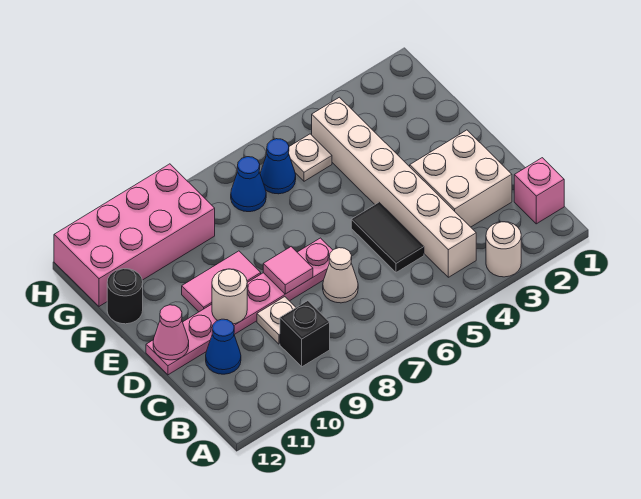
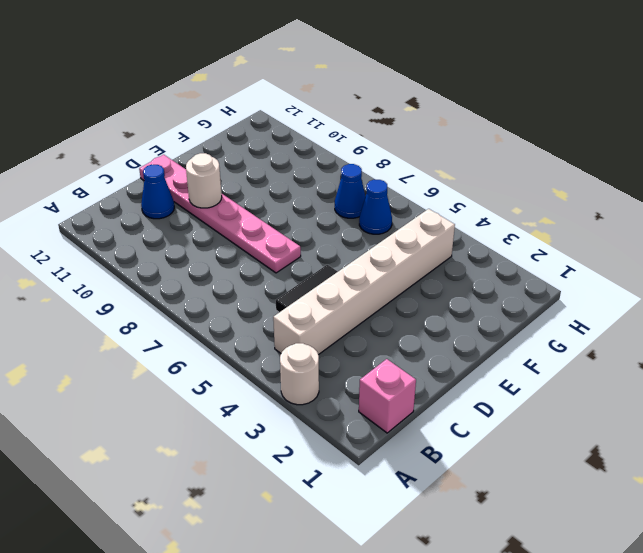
none -> black 1x1 brick [280,301,330,367]
none -> white 2x2 brick [410,130,512,227]
none -> white 1x1 cone [323,248,358,303]

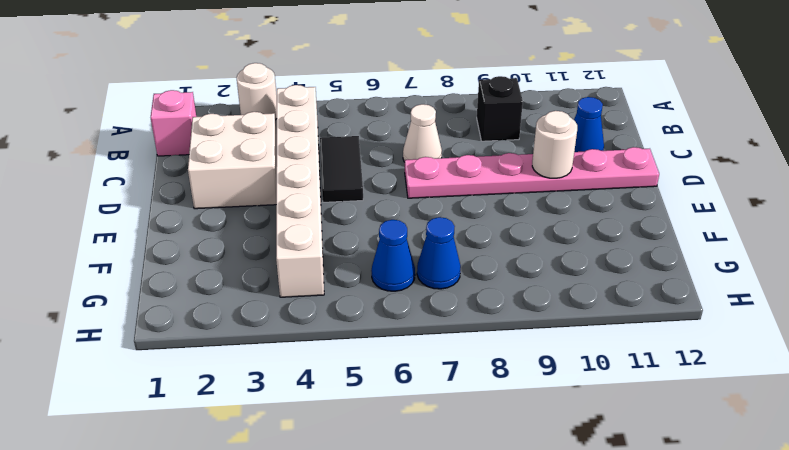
none -> white 1x1 plate [257,297,296,344]
none -> pink 1x2 tile [182,251,261,312]
none -> black 1x1 round brick [107,269,143,324]

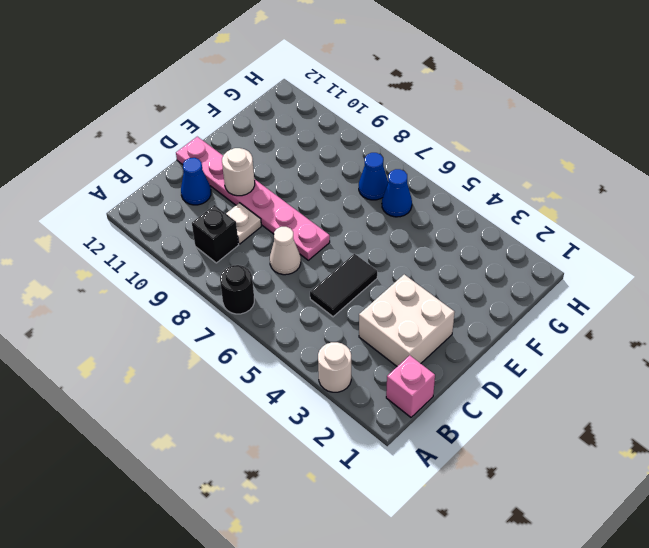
black 1x1 round brick [220,265,254,314] -> black 1x1 round brick moved to [107,269,143,324]
none -> white 1x6 brick [312,97,476,277]
none -> pink 1x2 tile [182,251,261,312]
none -> white 1x1 plate [289,134,332,181]

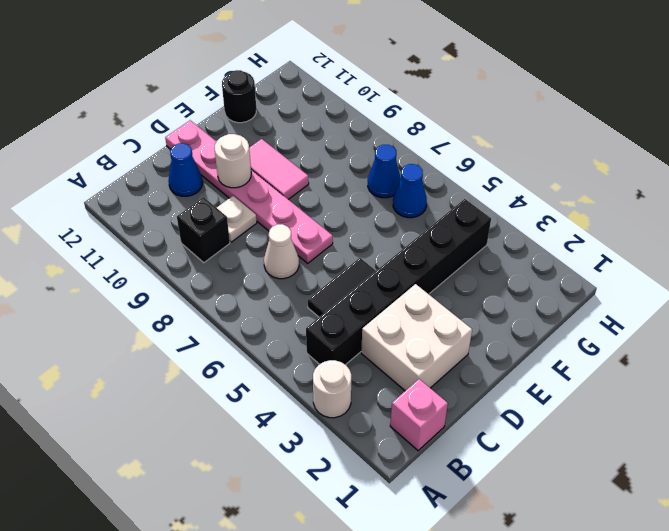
black 1x6 brick [306,199,491,365] -> white 1x6 brick [312,97,476,277]
none -> white 1x1 plate [289,134,332,181]
none -> pink 2x4 brick [54,164,215,306]
none -> pink 1x1 tile [263,247,313,294]

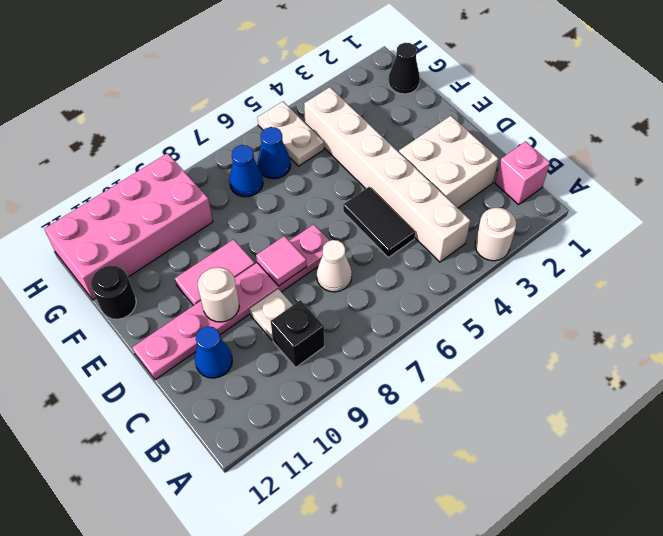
black 1x1 cone [388,43,420,94] -> none
white 1x2 plate [257,102,324,166] -> white 1x1 plate [289,134,332,181]
none -> pink 1x1 cone [153,305,189,360]

